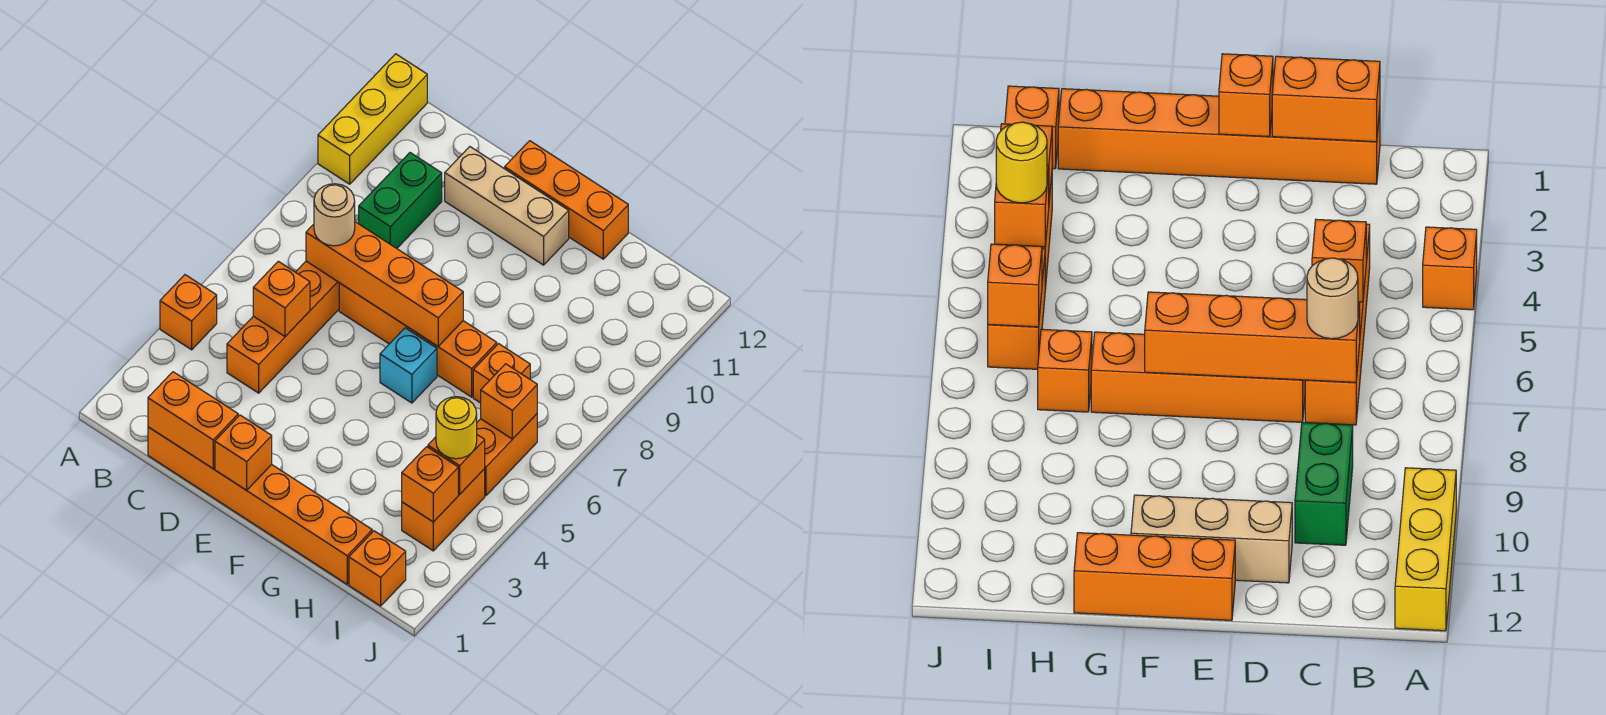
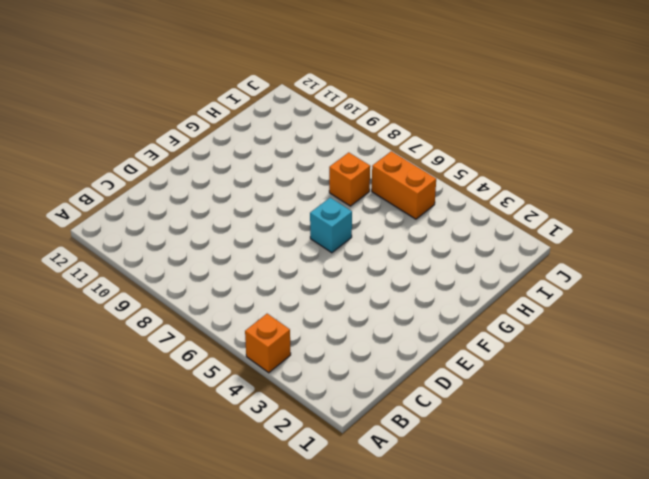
none -> yellow 1x3 brick [318,54,427,184]
none -> orange 1x6 brick [148,427,372,584]
none -> orange 1x4 brick [227,261,339,393]

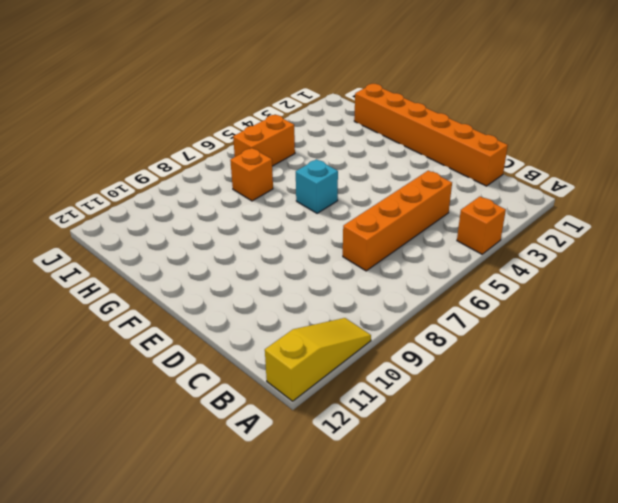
yellow 1x3 slope [265,318,371,401] -> yellow 1x3 brick [318,54,427,184]
none -> green 1x2 brick [359,153,442,248]
none -> orange 1x4 brick [339,283,497,397]
none -> tan 1x3 brick [445,147,569,265]

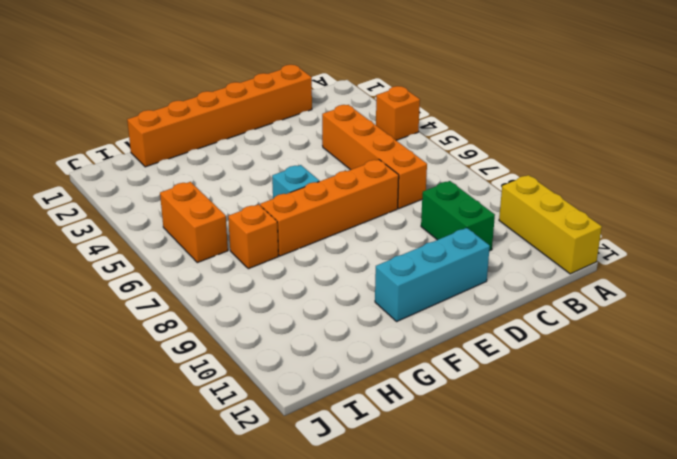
cyan 1x3 brick [375,228,490,321] -> tan 1x3 brick [445,147,569,265]
none -> orange 1x3 brick [505,141,628,259]
none -> orange 1x1 brick [349,531,406,606]
none -> orange 1x2 brick [402,469,485,551]

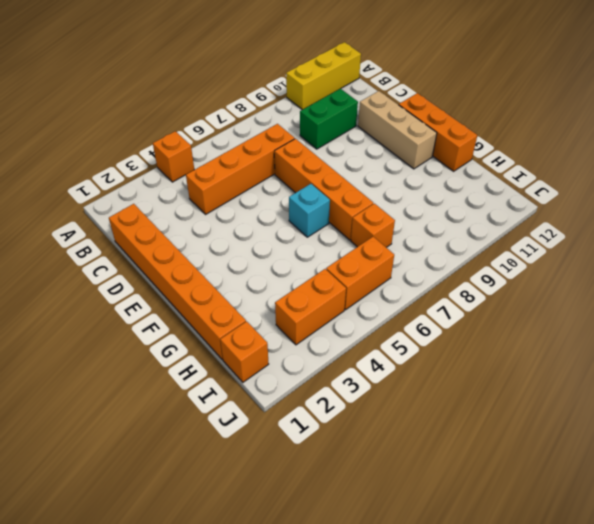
none -> orange 1x2 brick [148,372,238,468]
none -> orange 1x1 brick [253,261,310,336]
none -> orange 1x4 brick [306,222,463,346]

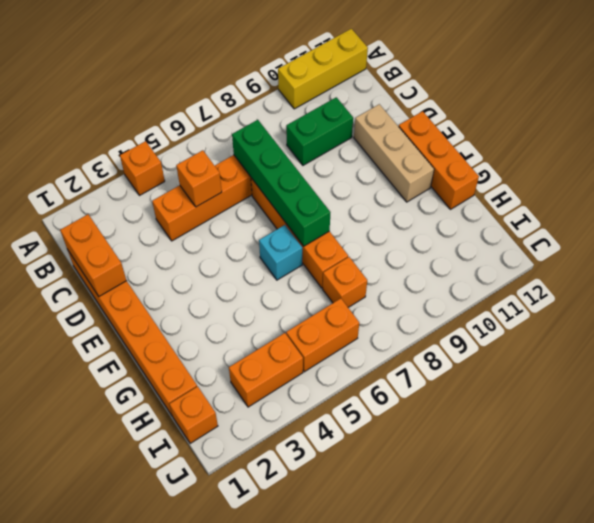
green 1x4 brick [232,120,330,246] -> orange 1x4 brick [306,222,463,346]
none -> orange 1x1 brick [215,415,272,490]
none -> orange 1x1 brick [402,447,458,522]
none -> orange 1x1 brick [428,435,485,494]

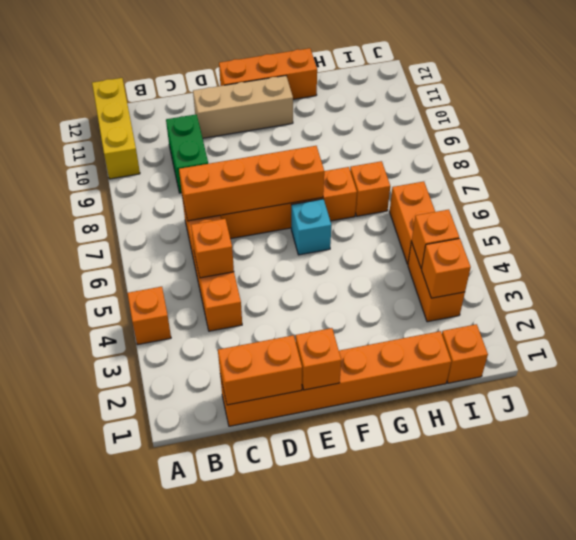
none -> orange 1x1 brick [481,364,537,439]
none -> tan 1x1 round brick [314,184,355,246]
none -> yellow 1x1 round brick [436,397,477,459]

